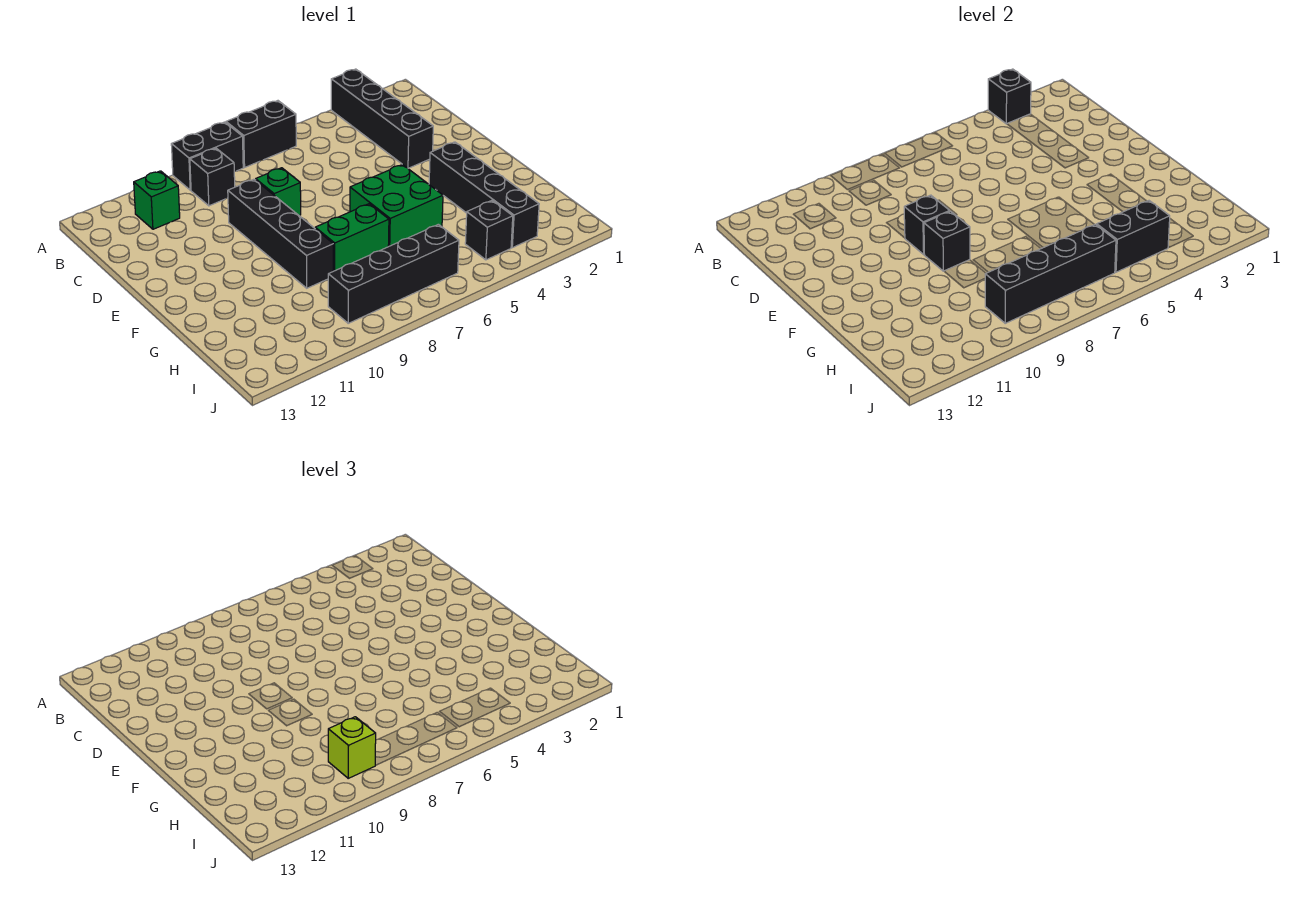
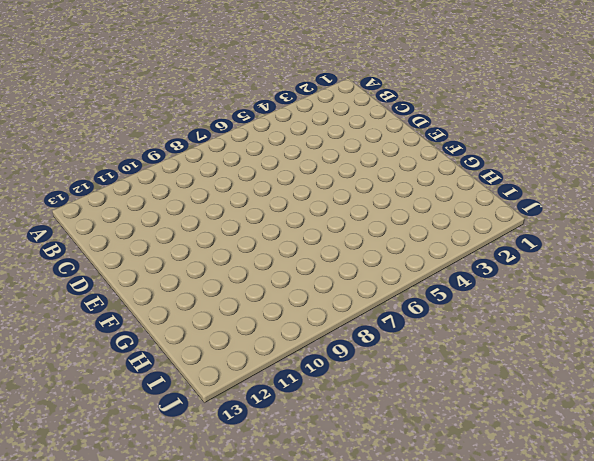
none -> black 1x4 brick [331,69,433,168]
none -> black 1x2 brick [226,101,296,167]
none -> black 1x2 brick [171,122,243,190]

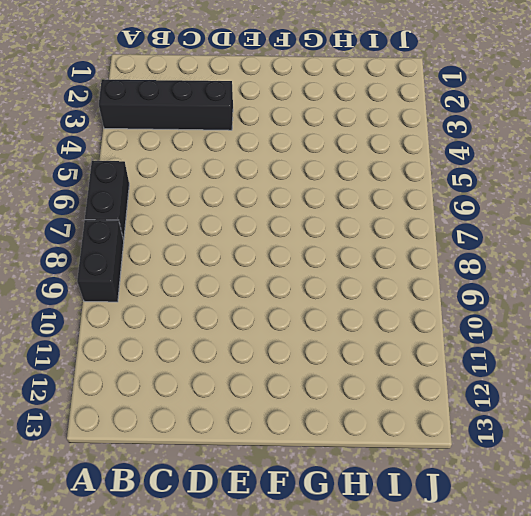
none -> black 1x1 brick [190,148,235,206]
none -> green 1x1 brick [134,171,180,229]
none -> green 1x1 brick [256,168,301,215]

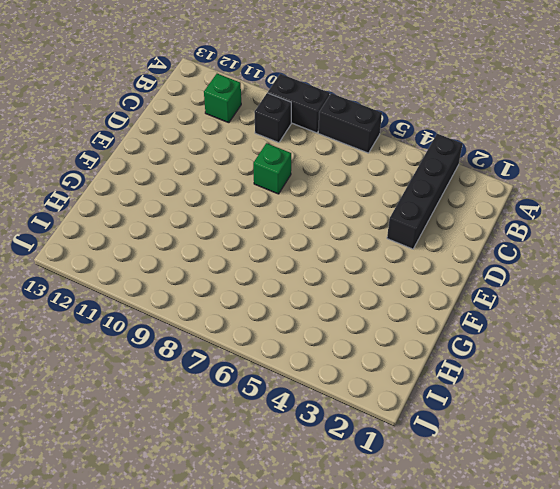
none -> black 1x4 brick [228,179,333,288]
none -> black 1x4 brick [429,142,539,248]
none -> green 2x2 brick [350,164,443,247]

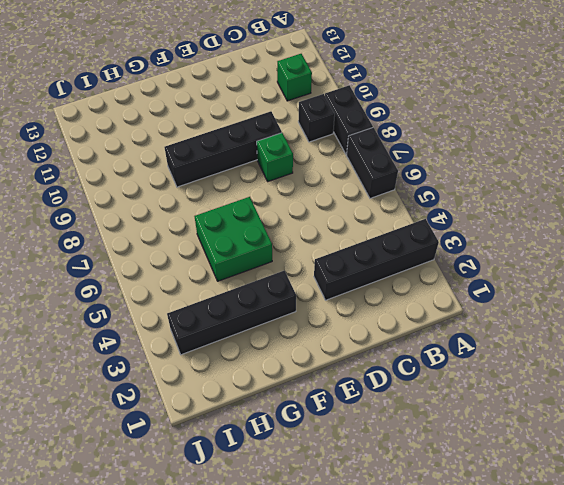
none -> green 1x2 brick [315,204,389,271]
none -> black 1x1 brick [465,201,513,260]
none -> black 1x4 brick [328,224,459,323]

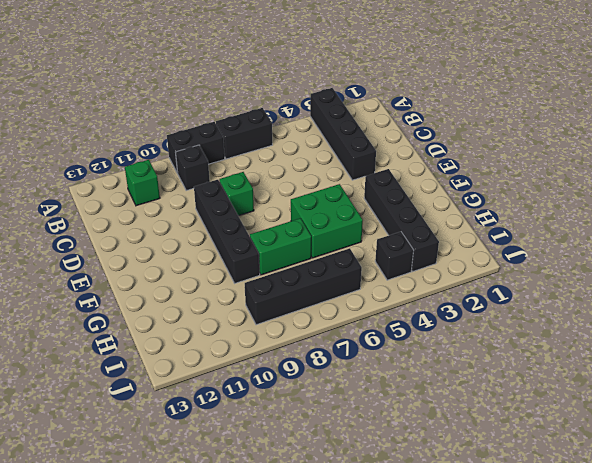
none -> black 1x1 brick [988,69,1031,124]
none -> black 1x1 brick [904,195,950,254]
none -> black 1x1 brick [924,211,970,271]

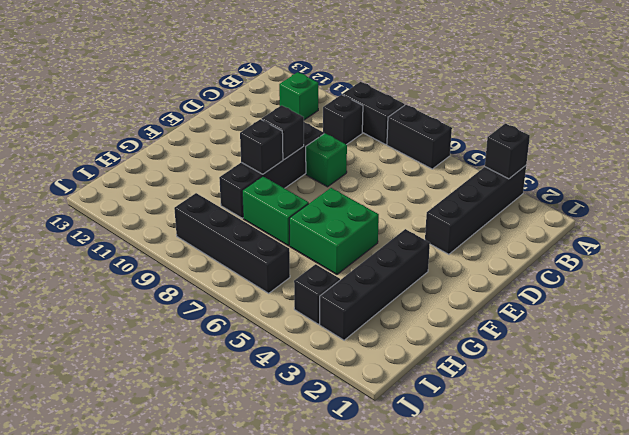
none -> black 1x2 brick [1097,201,1170,272]
none -> black 1x4 brick [985,224,1116,323]
none -> lime 1x1 brick [328,717,376,778]

